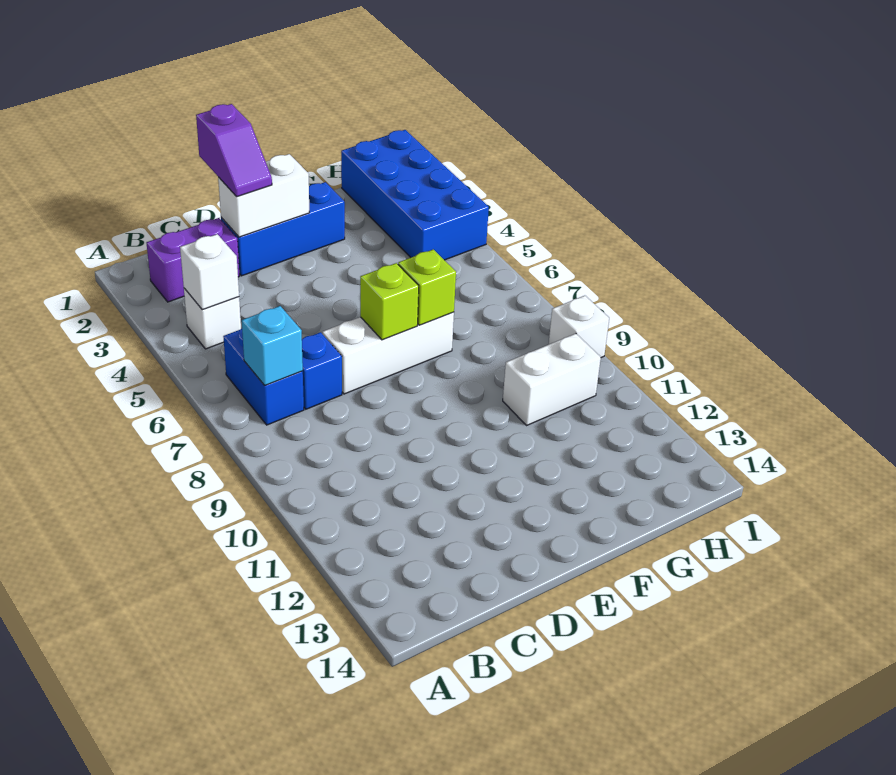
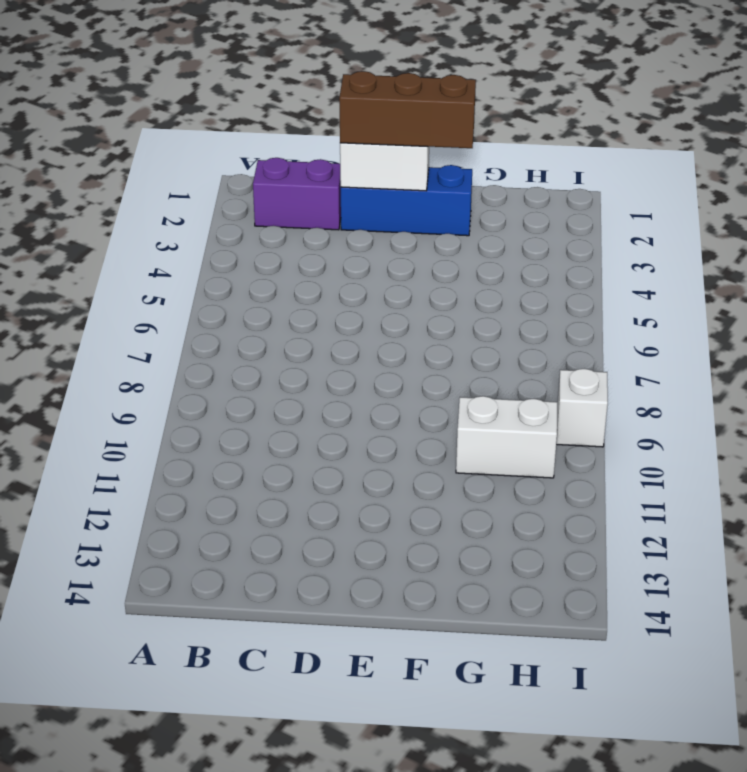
brown 1x3 brick [339,71,476,148] -> purple 1x2 slope [196,104,272,197]
none -> white 1x1 brick [184,288,241,349]
none -> blue 1x2 brick [223,329,304,425]
none -> blue 1x1 brick [302,332,342,409]

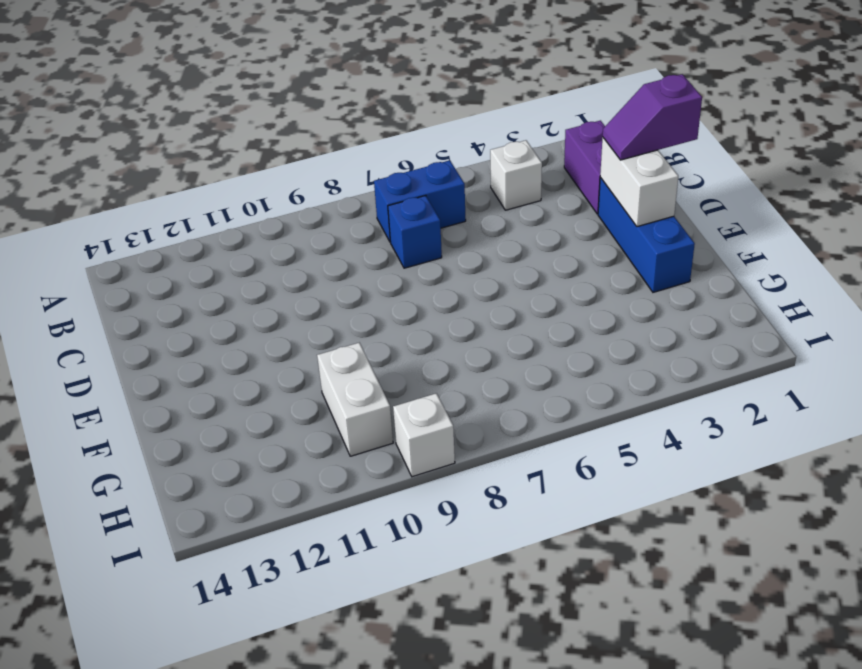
none -> white 1x3 brick [323,312,454,394]
none -> blue 2x4 brick [341,130,489,260]
none -> white 1x1 brick [180,234,239,310]

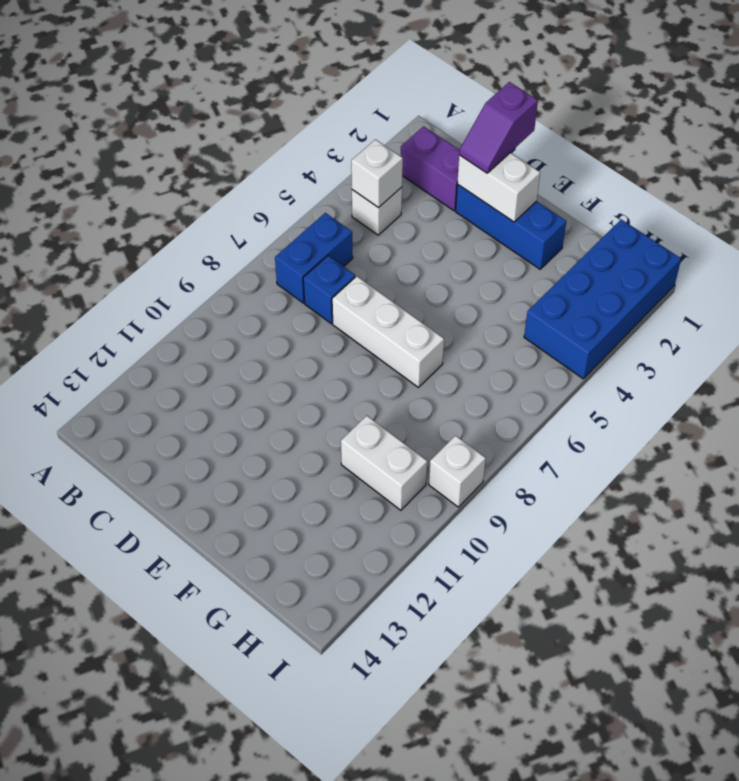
none -> cyan 1x1 brick [242,306,303,385]
none -> lime 1x1 brick [360,263,419,340]
none -> lime 1x1 brick [398,249,456,325]

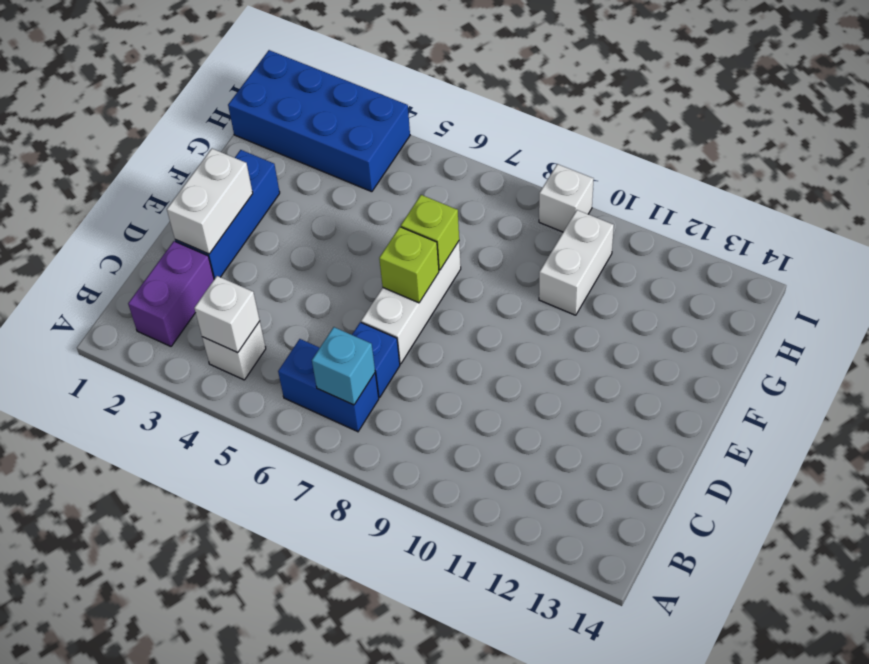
none -> purple 1x2 slope [196,104,272,197]

